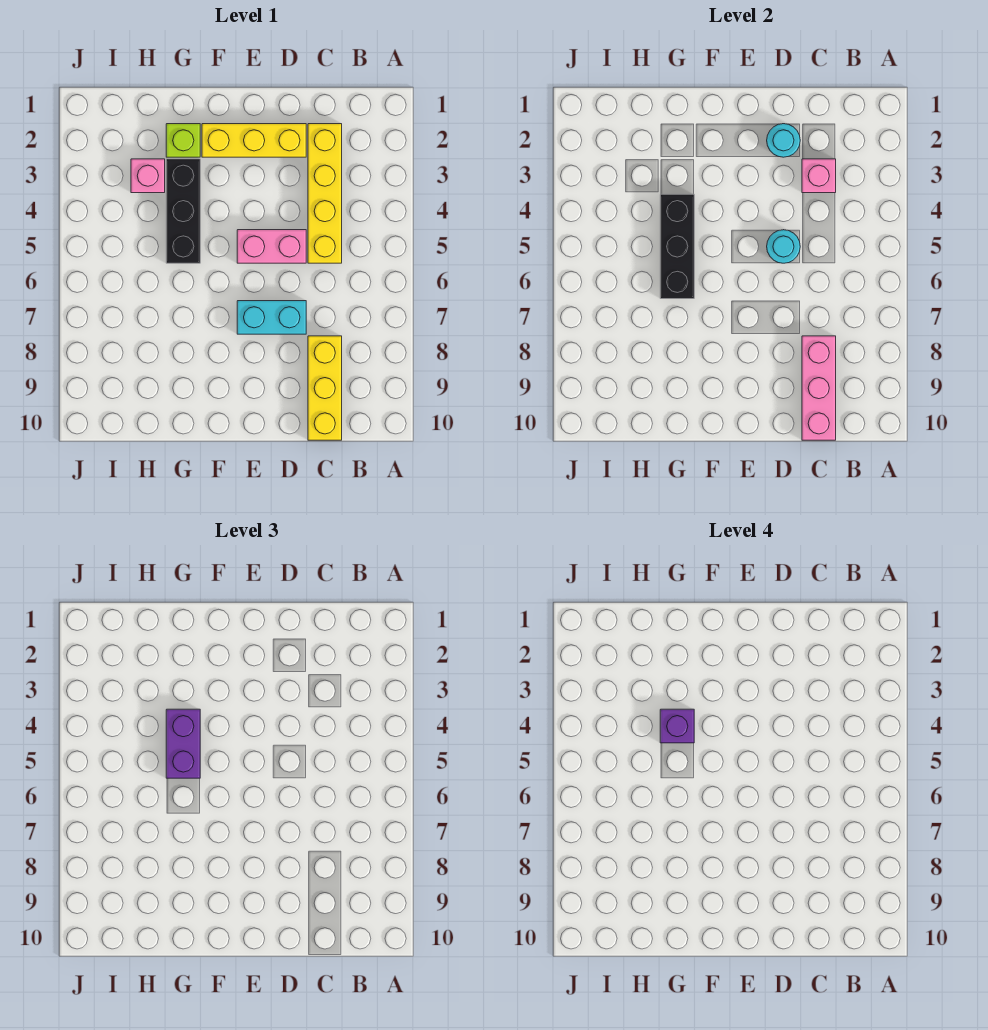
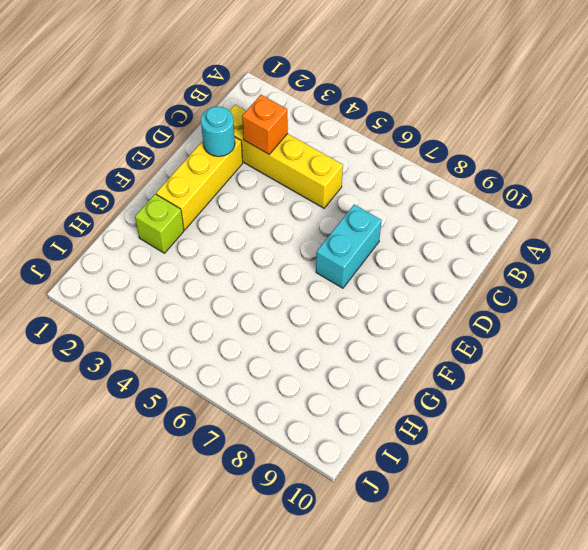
orange 1x1 brick [242,95,288,154] -> pink 1x1 brick [802,159,836,193]
none -> yellow 1x3 brick [308,336,342,440]
none -> pink 1x2 brick [237,230,306,263]
none -> black 1x3 brick [166,159,200,263]

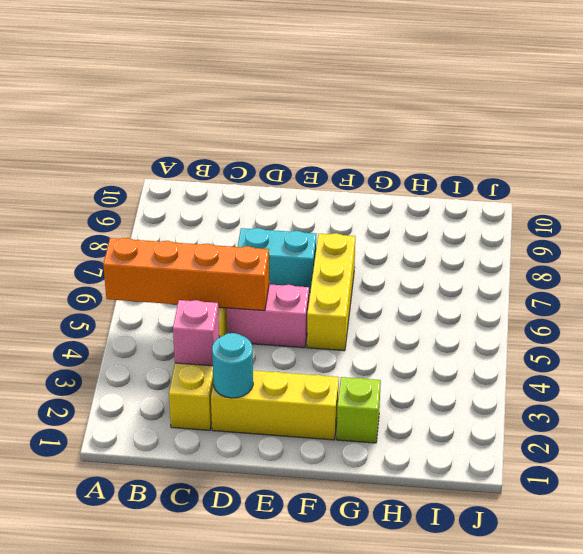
orange 1x4 brick [103,238,269,311] -> cyan 1x1 round brick [767,230,800,263]
yellow 1x3 brick [307,233,355,351] -> yellow 1x3 brick moved to [308,336,342,440]
none -> black 1x3 brick [166,159,200,263]
none -> pink 1x1 brick [131,159,165,193]
none -> pink 1x3 brick [802,336,836,440]

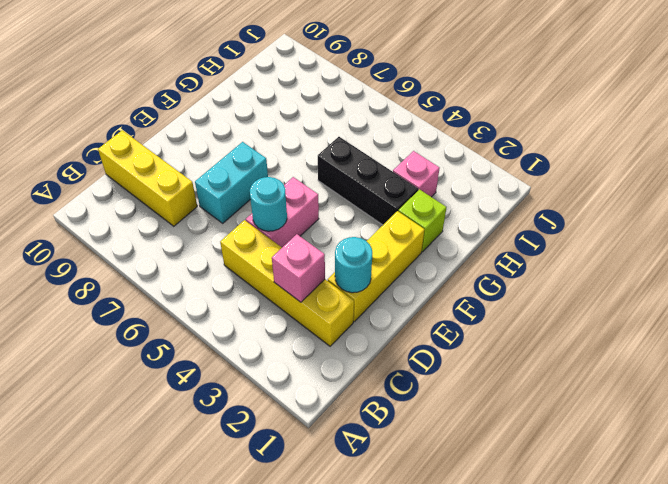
none -> pink 1x3 brick [802,336,836,440]
none -> black 1x3 brick [660,194,694,299]
none -> purple 1x2 brick [166,709,200,778]

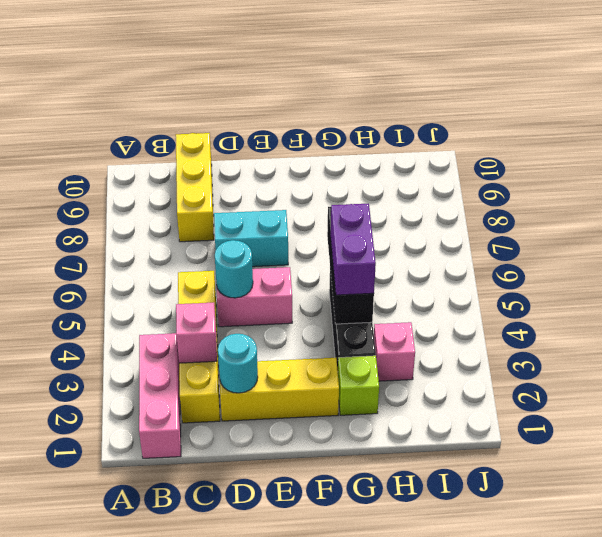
pink 1x3 brick [139,333,181,458] -> pink 1x3 brick moved to [802,336,836,440]
none -> purple 1x1 brick [660,709,694,743]

